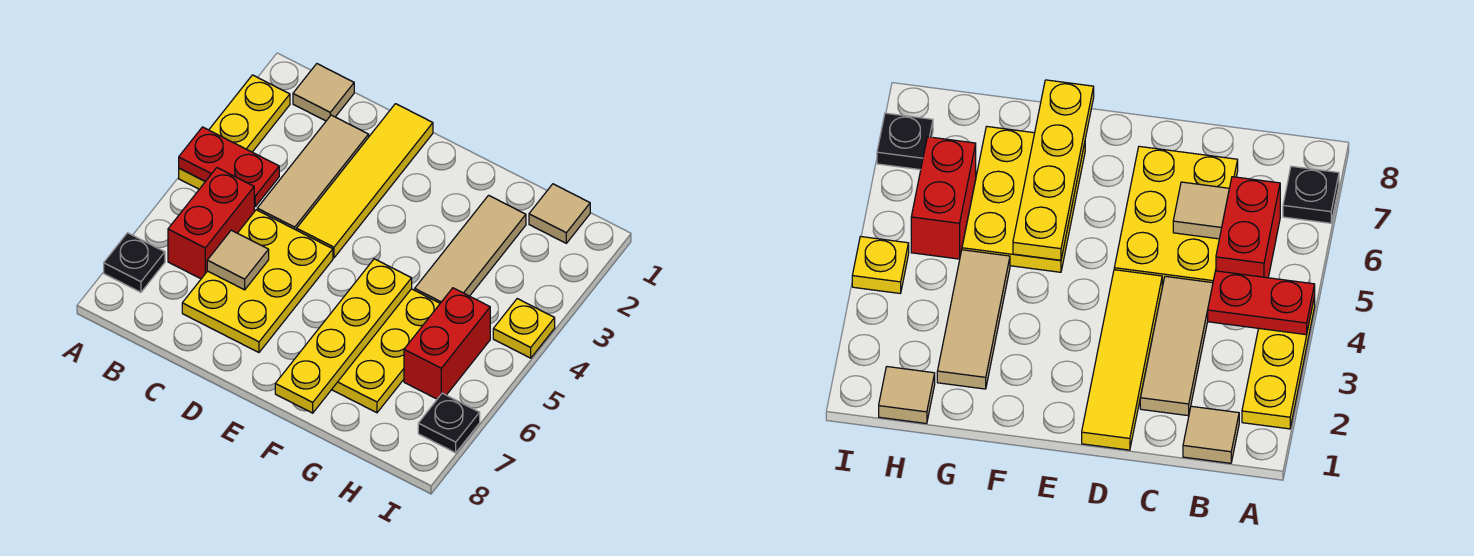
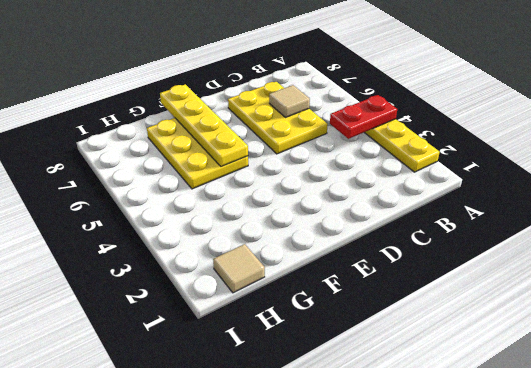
none -> black 1x1 plate [104,233,165,292]
none -> tan 1x1 tile [293,64,354,121]
none -> red 1x2 brick [168,168,254,279]

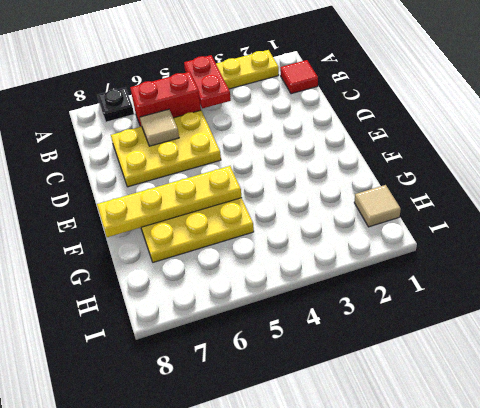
red 1x1 tile [280,60,318,94] -> tan 1x1 tile [293,64,354,121]
none -> tan 1x3 tile [257,115,369,230]
none -> yellow 1x4 tile [297,104,433,258]
none -> tan 1x3 tile [415,195,526,303]

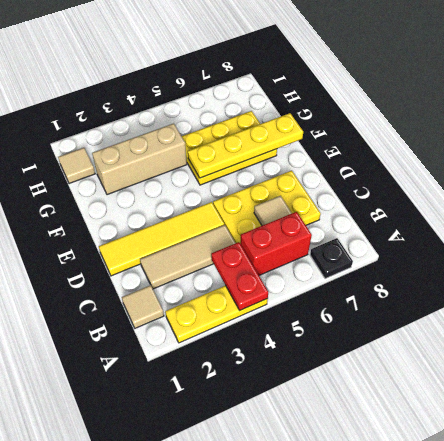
tan 1x3 brick [92,124,187,195] -> tan 1x3 tile [415,195,526,303]
none -> red 1x2 brick [404,288,490,399]
none -> yellow 1x1 plate [493,299,555,358]
none -> black 1x1 plate [418,393,480,453]

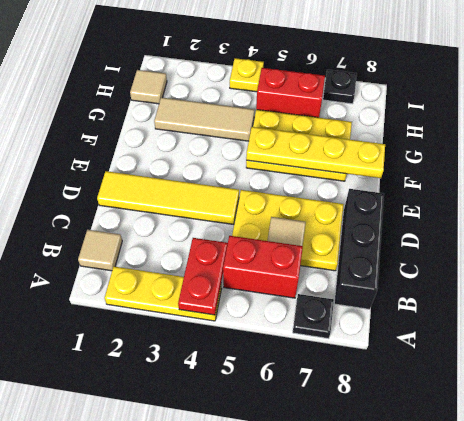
black 1x3 brick [334,189,384,309] -> none
none -> tan 1x3 tile [257,115,369,230]

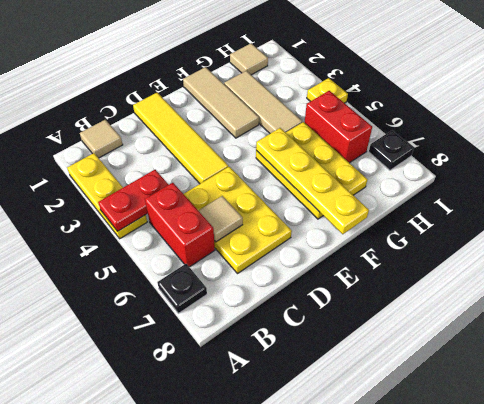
tan 1x3 tile [183,67,259,138] -> tan 1x3 tile moved to [257,115,369,230]

